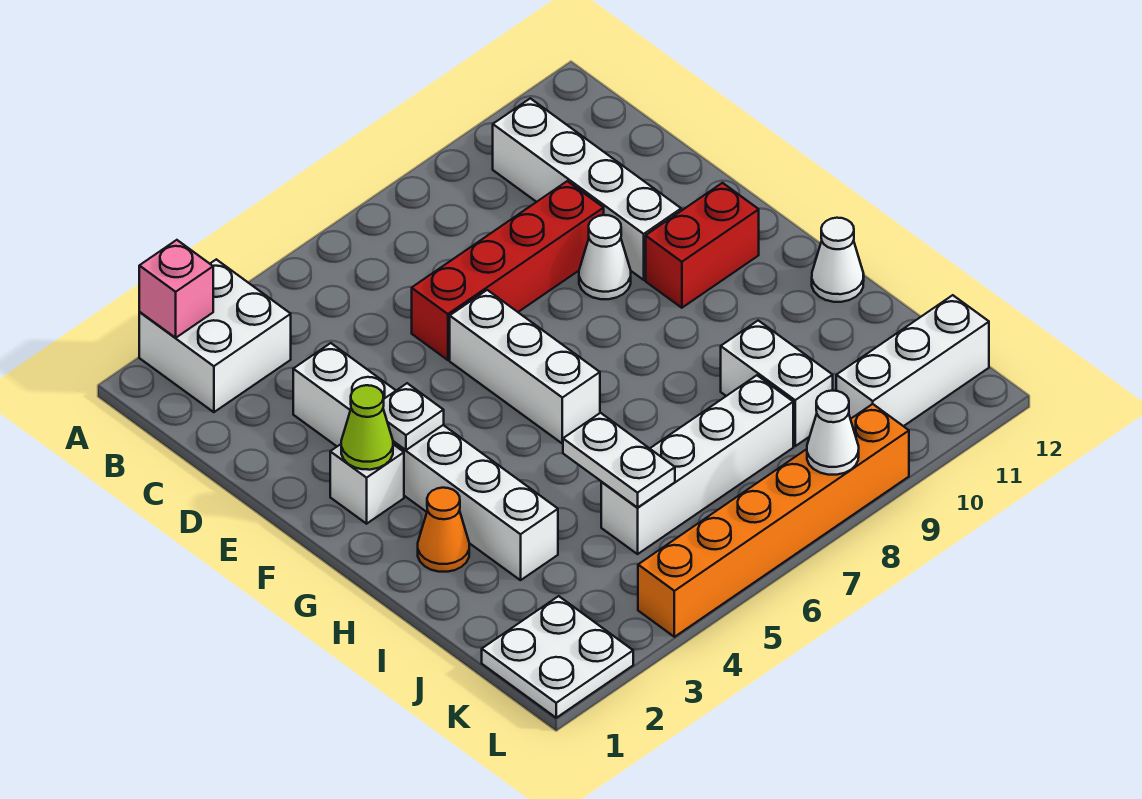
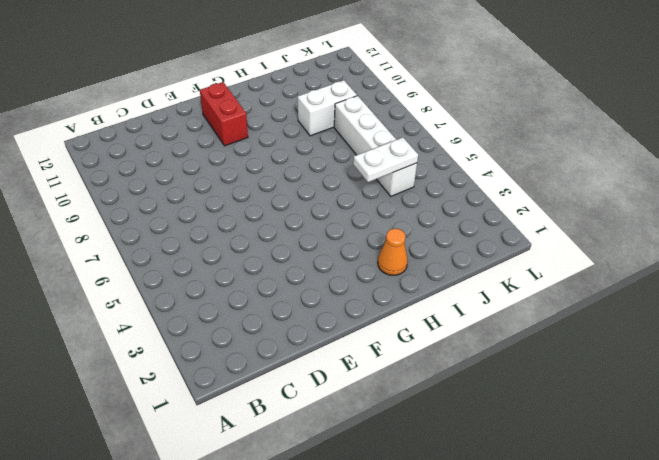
none -> white 2x2 brick [139,259,291,412]
none -> white 1x4 brick [493,98,681,280]
none -> white 1x6 brick [293,343,558,580]

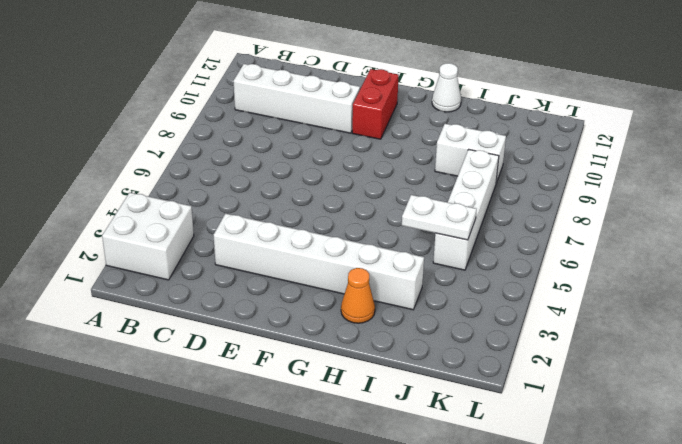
none -> red 1x4 brick [412,181,604,360]
none -> white 1x3 brick [450,290,600,444]
none -> white 1x1 cone [579,215,631,299]

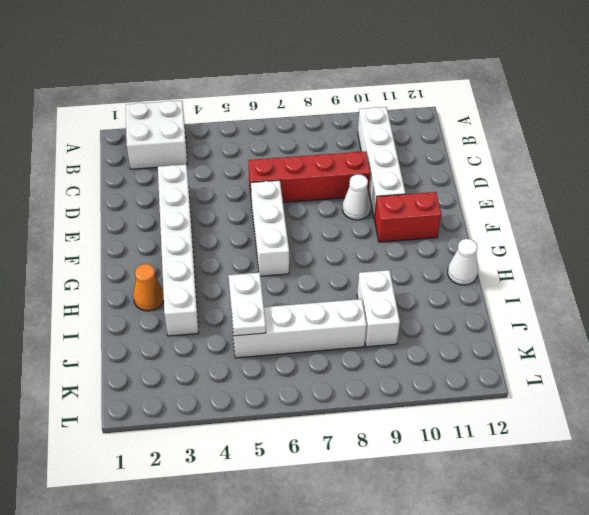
none -> white 1x1 brick [330,444,404,524]
none -> white 2x2 plate [482,596,633,718]
none -> white 1x3 brick [836,295,989,426]

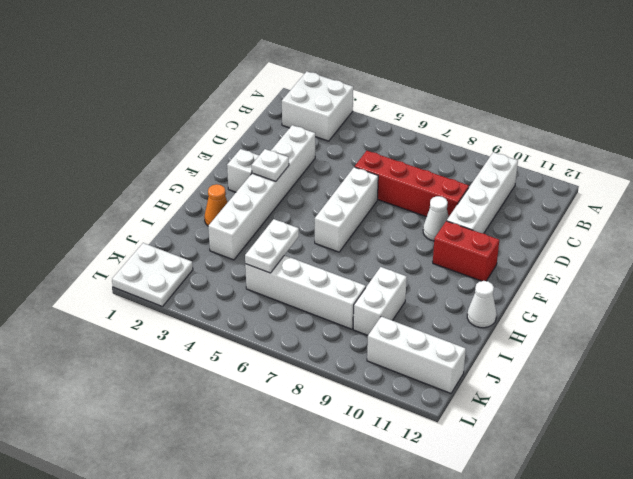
none -> orange 1x6 brick [638,404,909,637]
none -> pink 1x1 brick [139,240,213,338]
none -> lime 1x1 cone [341,385,393,470]

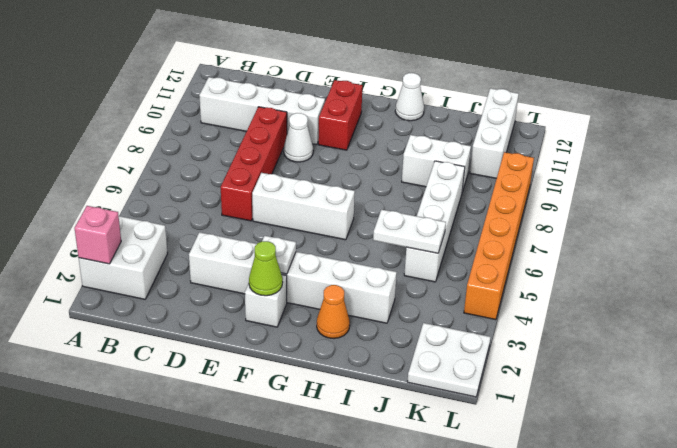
none -> white 1x1 cone [807,391,859,475]

